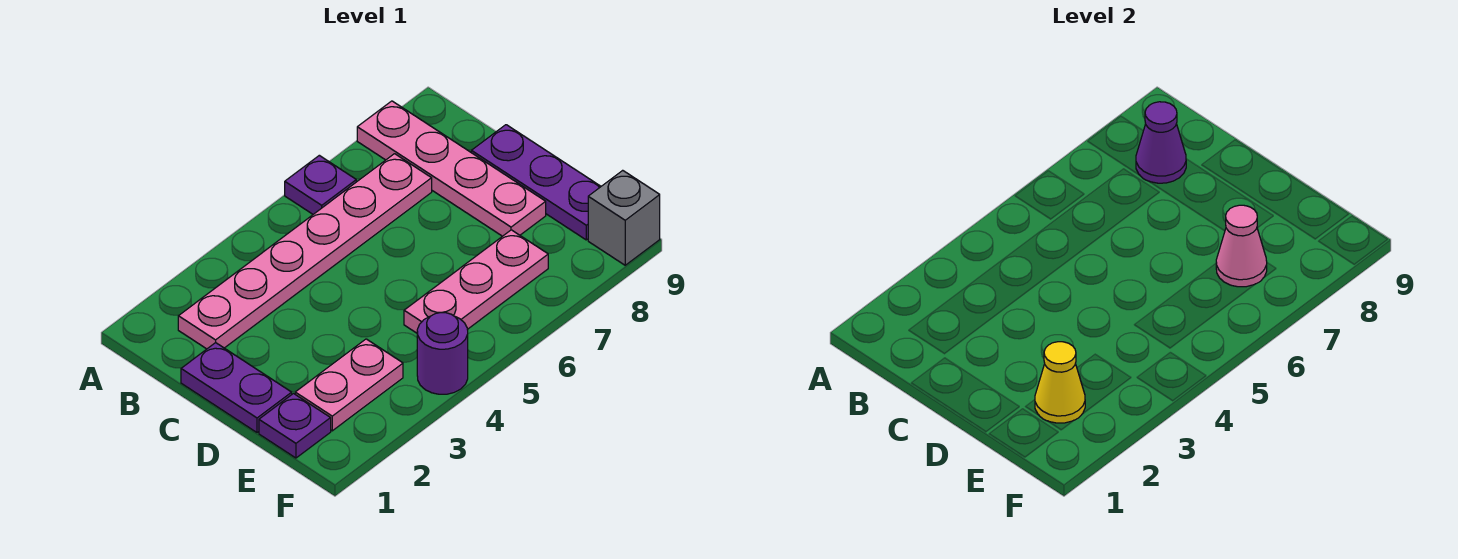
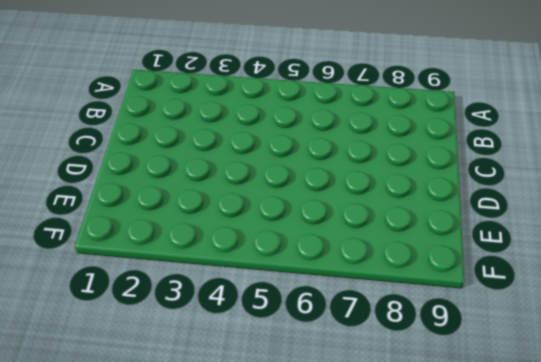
none -> purple 1x1 plate [285,155,356,214]
none -> pink 1x4 plate [357,101,546,236]
none -> pink 1x6 plate [178,154,432,349]

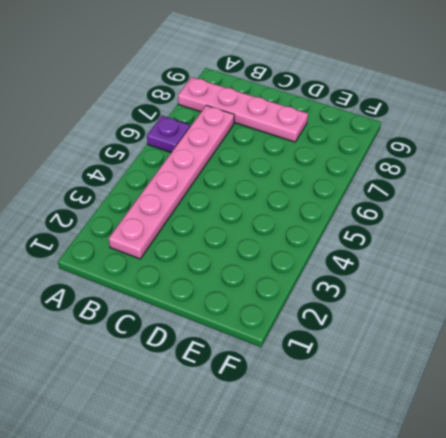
none -> purple 1x2 plate [181,343,292,433]
none -> purple 1x3 plate [471,125,601,240]
none -> purple 1x1 plate [259,394,331,458]

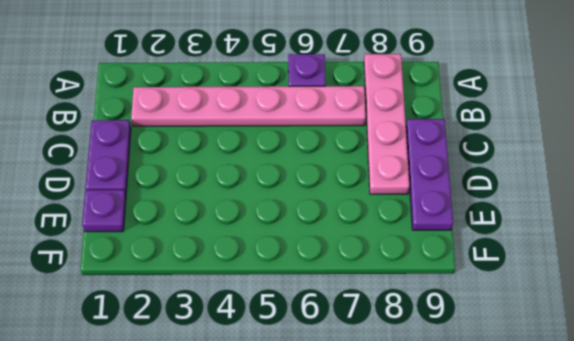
none -> pink 1x2 plate [295,339,403,431]
none -> pink 1x3 plate [404,230,548,333]
none -> purple 1x1 round brick [417,313,468,394]

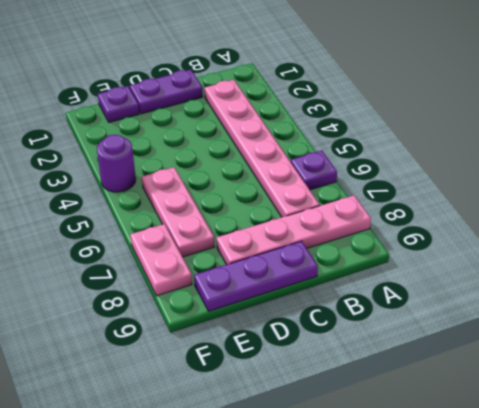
pink 1x2 plate [130,224,192,296] -> pink 1x2 plate moved to [295,339,403,431]
none -> grey 1x1 brick [588,170,660,265]
none -> purple 1x1 cone [1136,102,1186,183]
none -> yellow 1x1 cone [1035,342,1085,423]

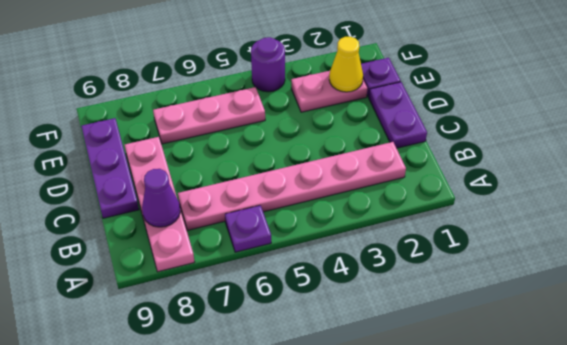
none -> grey 1x1 brick [588,170,660,265]
none -> pink 1x1 cone [1216,205,1267,287]

